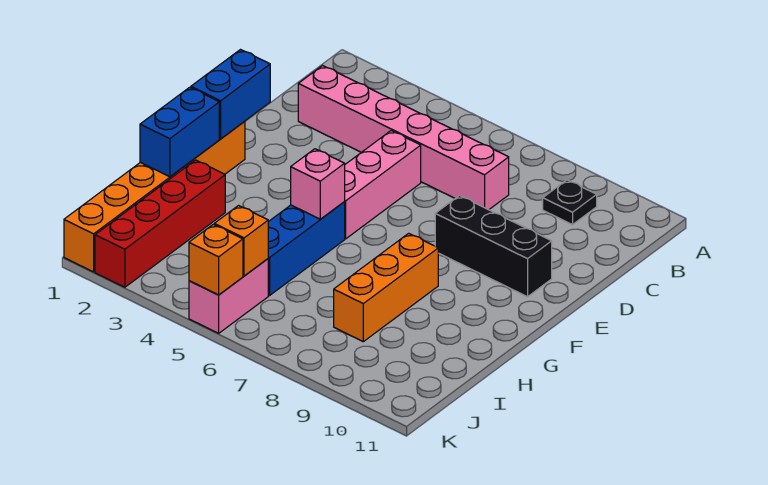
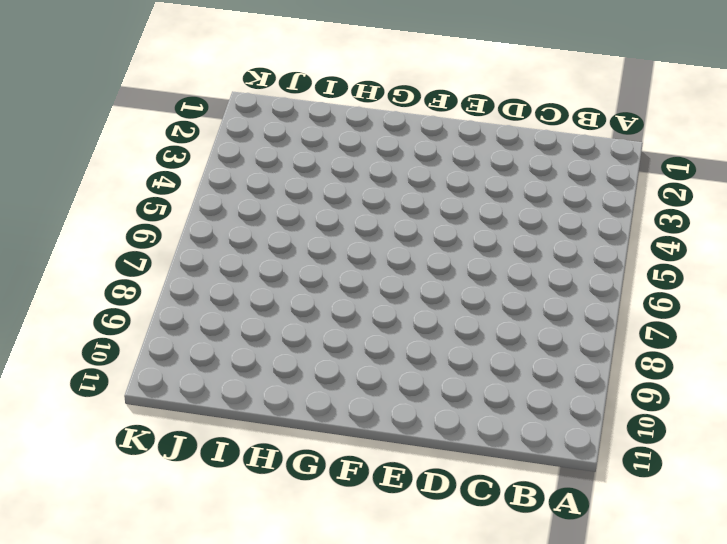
none -> black 1x1 plate [543,180,597,225]
none -> pink 1x6 brick [298,66,509,210]
none -> pink 1x3 brick [344,131,421,239]

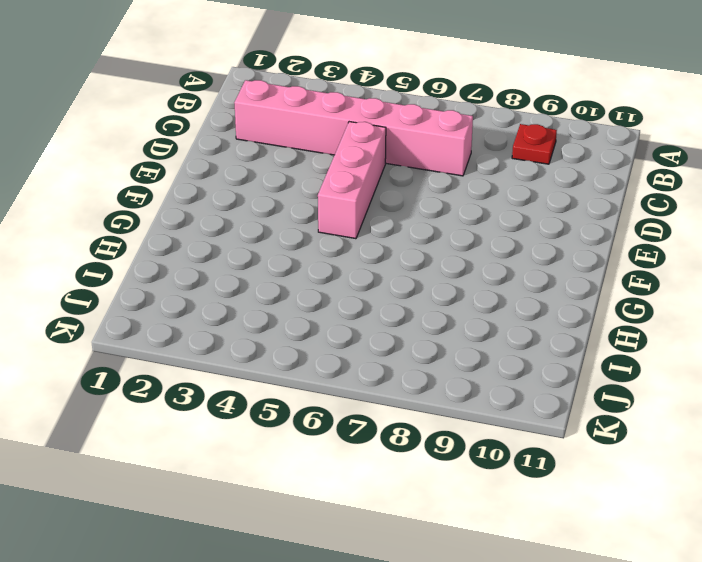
red 1x1 plate [512,124,557,164] -> black 1x1 plate [543,180,597,225]
none -> black 1x3 brick [435,196,552,297]
none -> orange 1x6 brick [64,121,245,272]
none -> blue 1x3 brick [268,202,345,296]

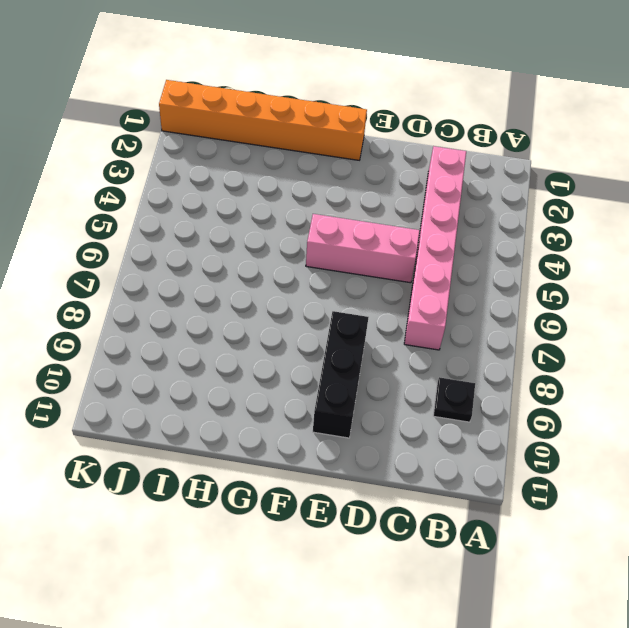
none -> blue 1x3 brick [268,202,345,296]
none -> orange 1x3 brick [334,233,438,342]
none -> red 1x4 brick [95,160,225,287]

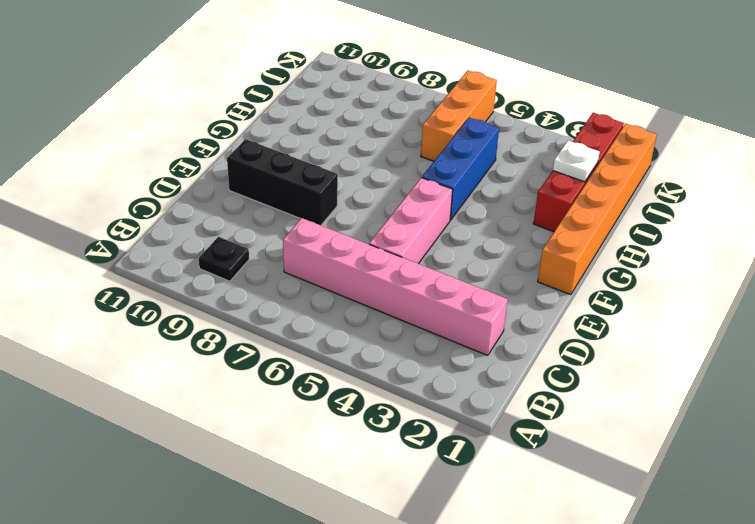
white 1x1 plate [553,141,600,182] -> none
orange 1x3 brick [421,70,497,161] -> orange 1x3 brick moved to [334,233,438,342]
none -> pink 1x2 brick [189,259,268,333]
none -> blue 1x2 brick [191,50,270,139]
none -> blue 1x2 brick [140,87,219,177]

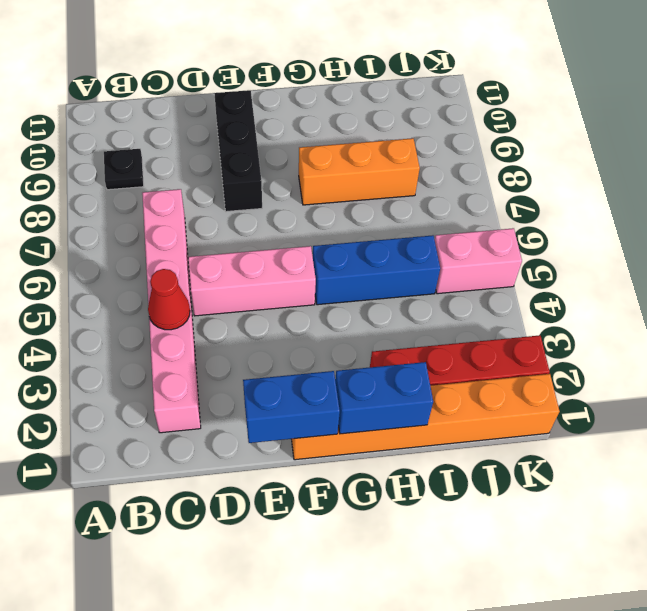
red 1x1 cone [148,269,190,330] -> none
none -> pink 1x1 brick [291,149,345,219]
none -> orange 1x1 brick [214,206,268,276]
none -> orange 1x1 brick [189,224,243,295]

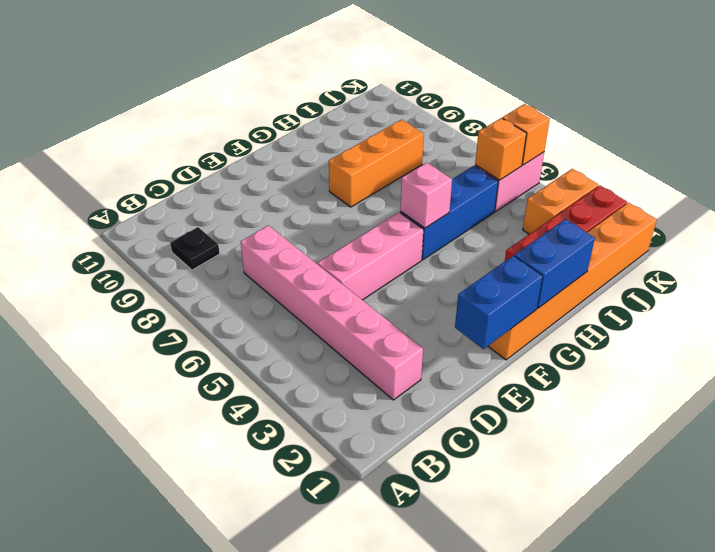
orange 1x2 brick [523,169,598,234] -> none
none -> black 1x3 brick [435,196,552,297]

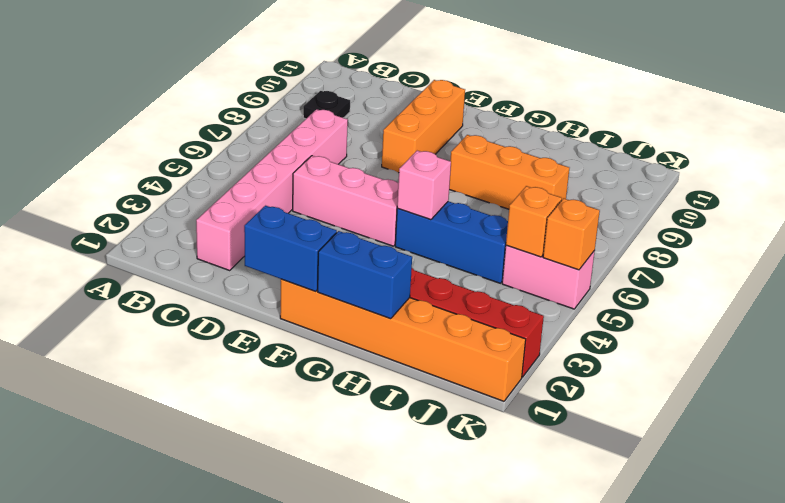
orange 1x3 brick [382,80,465,173] -> black 1x3 brick [435,196,552,297]

